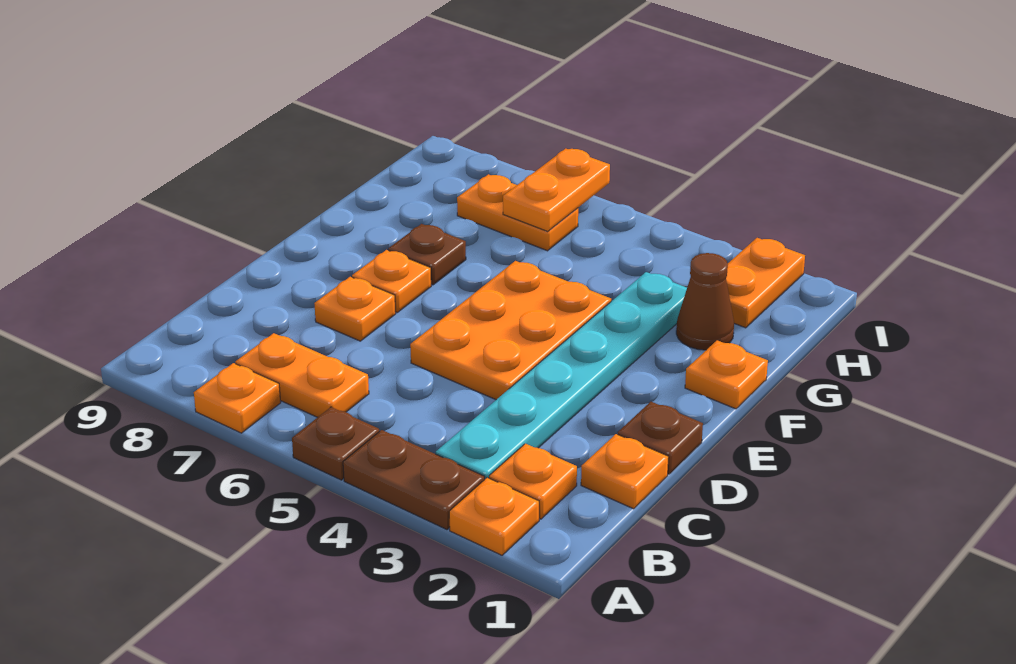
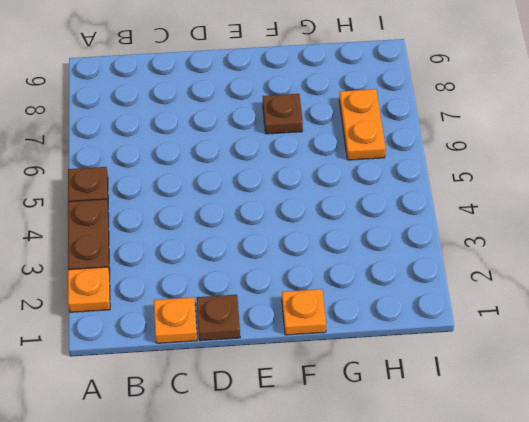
none -> orange 1x1 plate [194,363,281,433]
none -> orange 1x1 plate [489,444,577,519]
none -> cyan 1x6 plate [436,272,687,479]

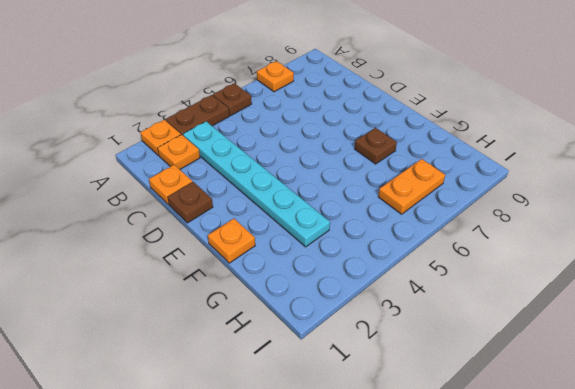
none -> orange 1x2 plate [235,333,369,418]
none -> orange 2x3 plate [410,261,611,400]
none -> orange 1x1 plate [314,277,396,341]

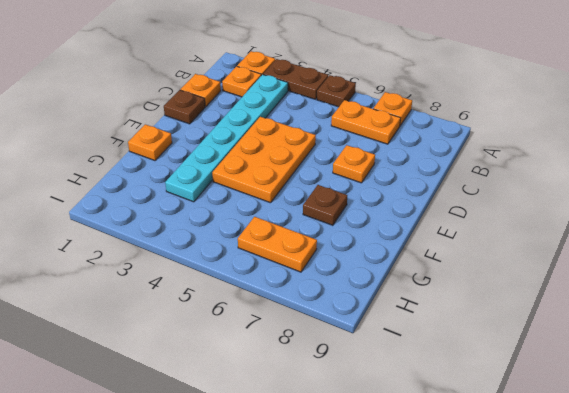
none -> orange 1x1 plate [352,250,431,312]
none -> brown 1x1 cone [676,253,734,350]
none -> orange 1x2 plate [726,238,805,328]

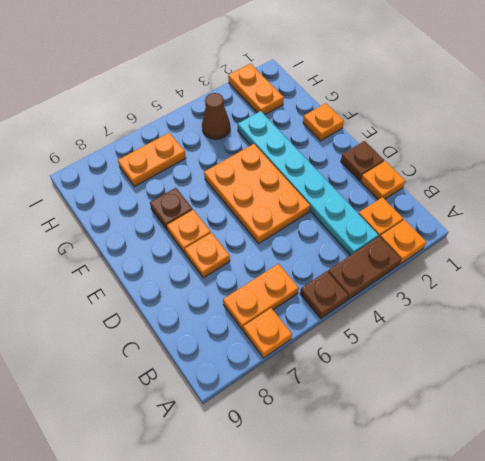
brown 1x1 cone [202,93,230,139] -> brown 1x1 cone moved to [676,253,734,350]
none -> orange 1x2 plate [503,149,610,231]

